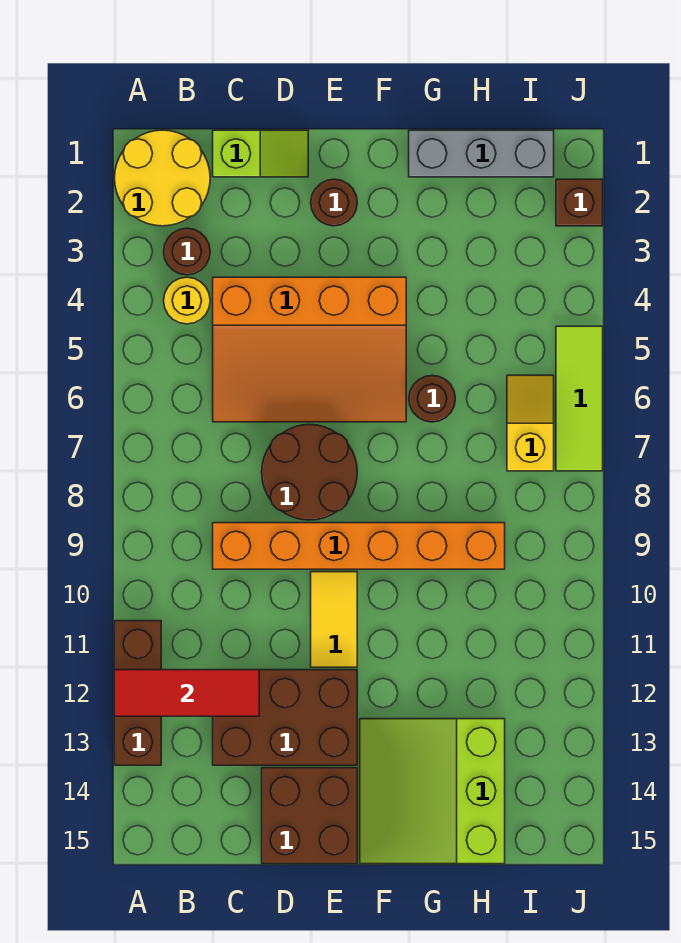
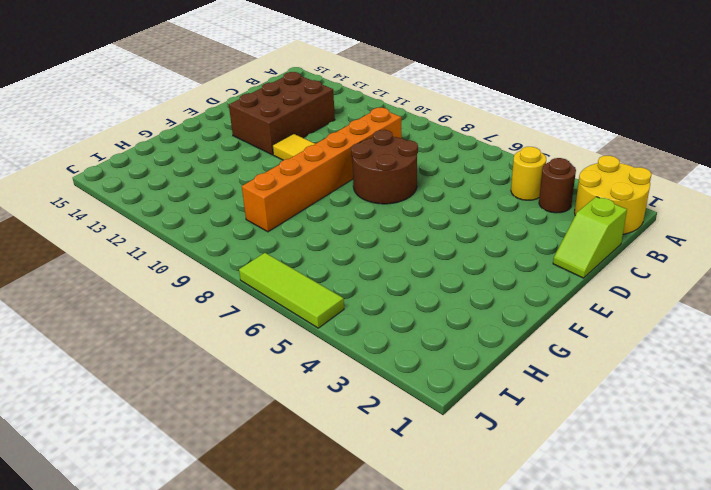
none -> brown 1x3 brick [115,621,161,765]
none -> orange 3x4 slope [213,277,406,422]
none -> brown 2x2 brick [262,768,357,864]

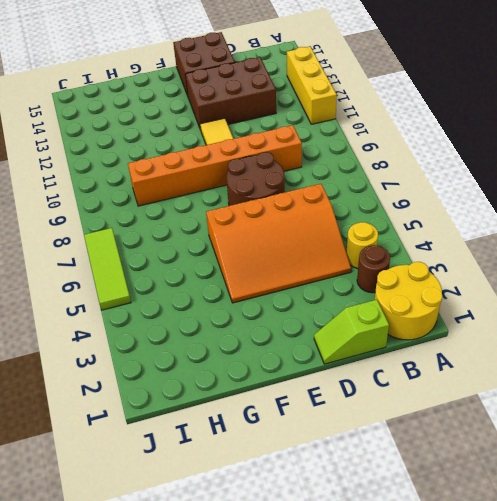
yellow 1x3 brick [287,47,337,124] -> brown 1x3 brick [115,621,161,765]
orange 3x4 slope [206,184,351,303] -> orange 3x4 slope turned to [213,277,406,422]
none -> brown 1x1 round brick [311,179,357,226]
none -> lime 3x3 slope [360,719,505,864]
none -> grey 1x3 brick [409,130,554,177]

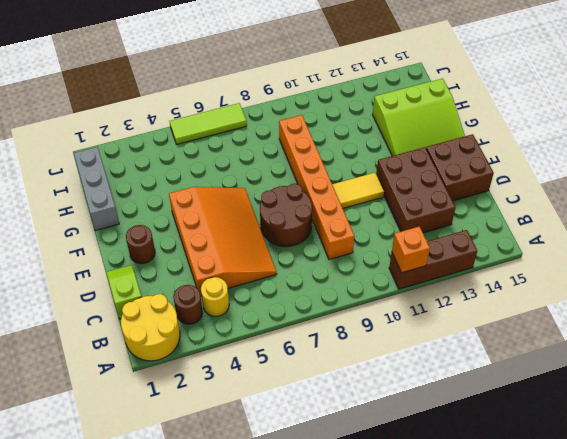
orange 1x1 brick [392,226,430,273] -> none
none -> brown 1x1 round brick [409,375,455,422]
none -> yellow 1x2 slope [507,375,554,471]
none -> brown 1x1 brick [556,179,603,226]

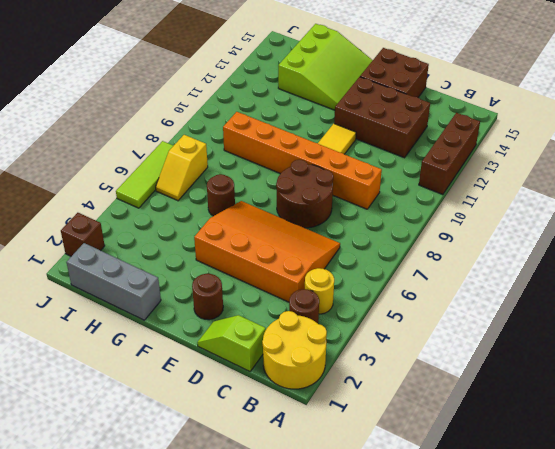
none -> red 1x3 tile [115,670,259,716]

